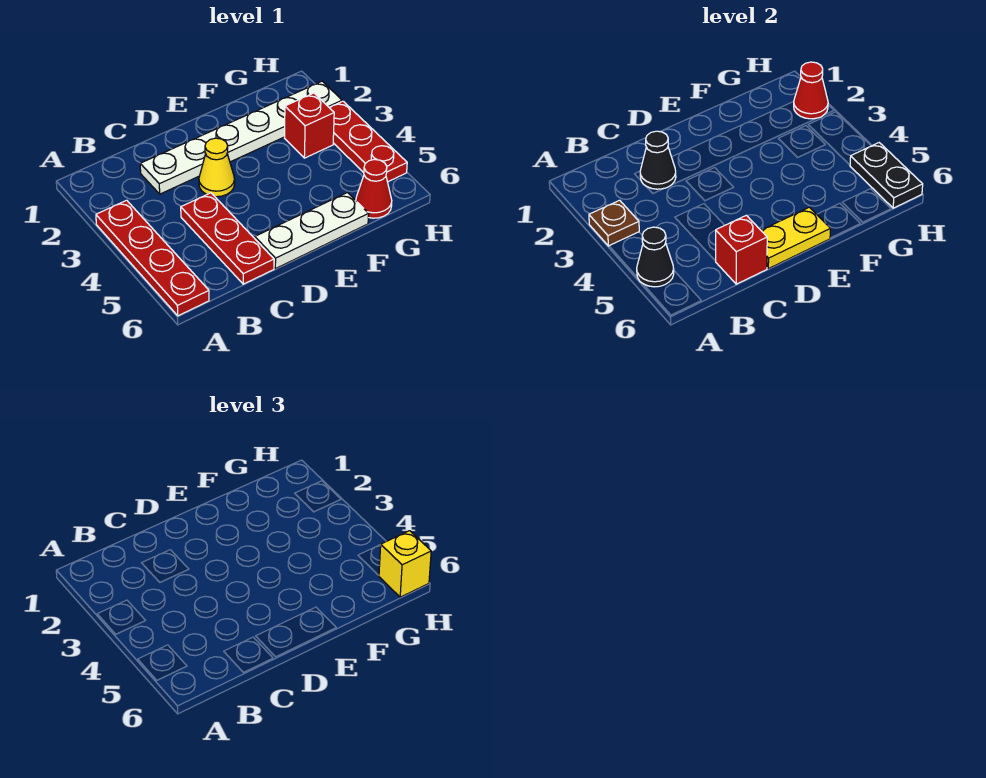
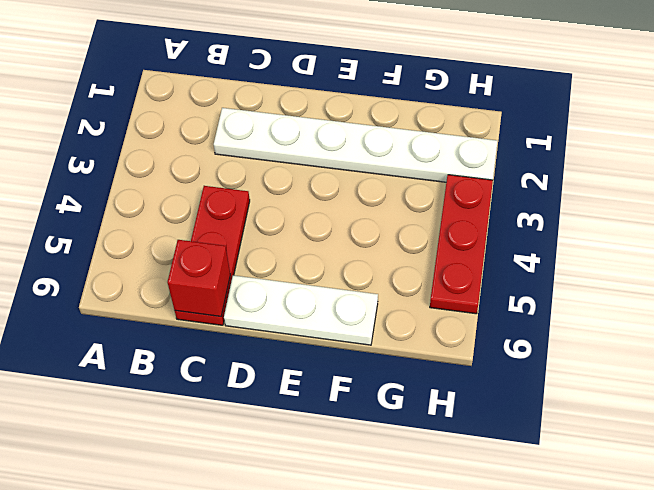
none -> red 1x4 plate [96,200,209,316]
none -> yellow 1x1 cone [199,138,235,197]
none -> red 1x1 brick [285,93,334,158]

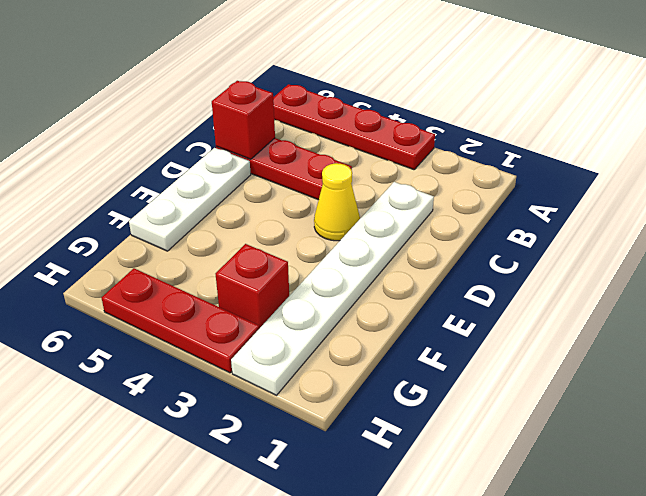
none -> red 1x1 cone [356,159,392,218]
none -> brown 1x1 plate [589,200,639,246]
none -> black 1x1 cone [637,227,674,287]

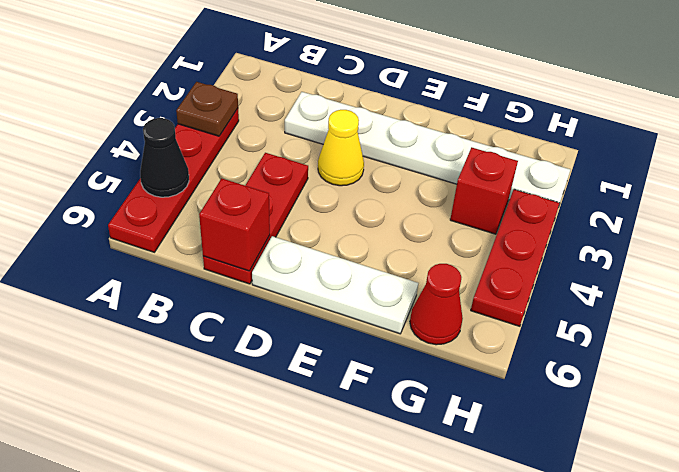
none -> black 1x1 cone [640,131,676,189]
none -> yellow 1x2 plate [761,207,830,269]
none -> red 1x1 cone [794,62,828,119]

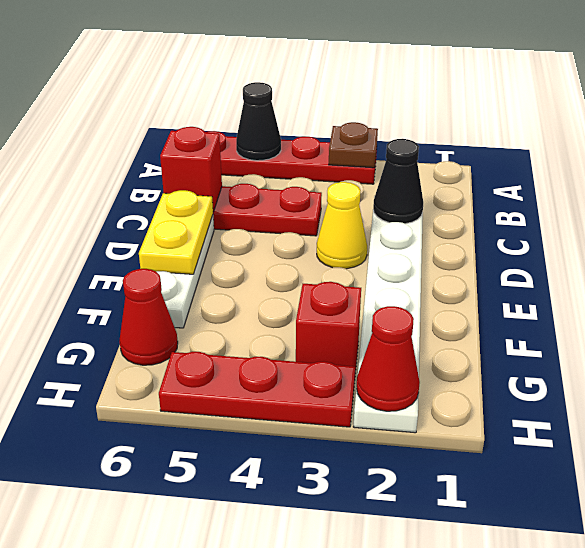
none -> black 1x2 plate [850,143,923,208]
none -> yellow 1x1 brick [379,531,431,597]

